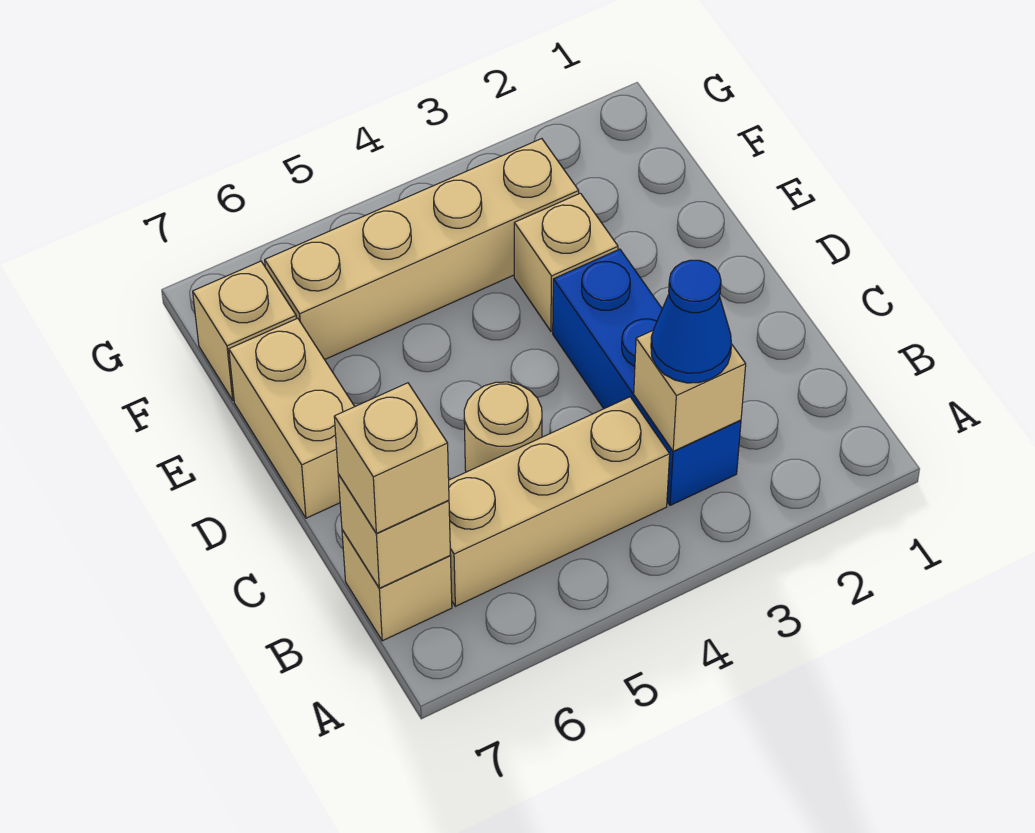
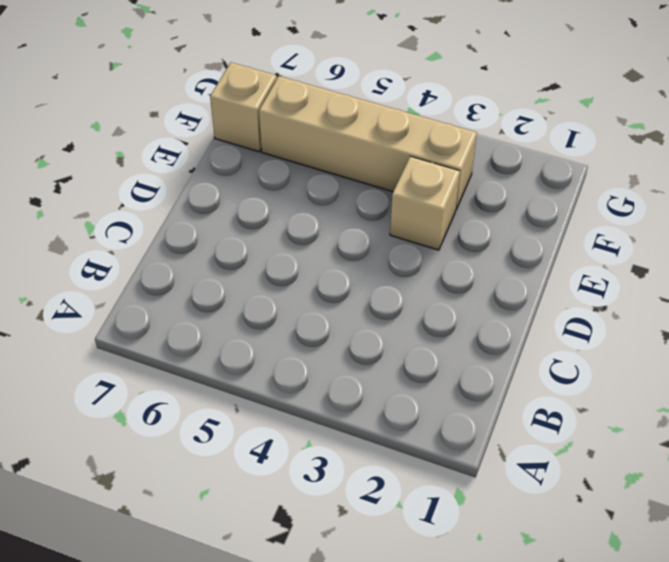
none -> blue 1x3 brick [553,249,741,505]
none -> tan 1x3 brick [449,397,670,606]
none -> tan 1x1 brick [342,530,452,641]

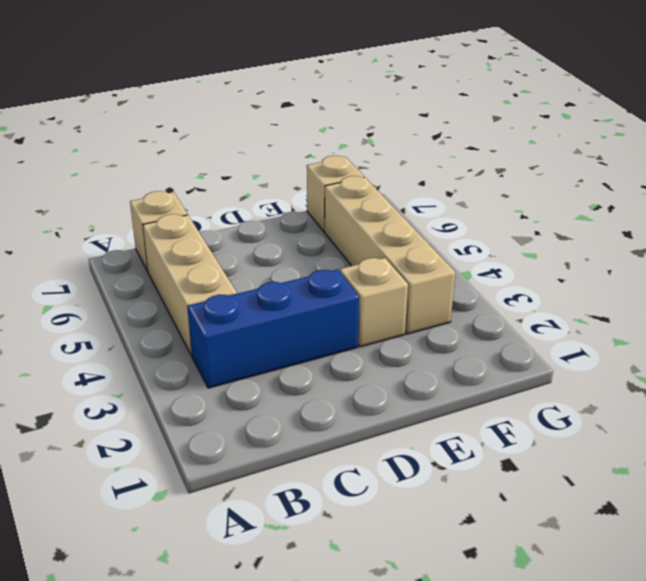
none -> tan 1x1 round brick [464,382,542,472]
none -> tan 1x2 brick [229,318,355,518]
none -> tan 1x1 brick [634,331,746,451]

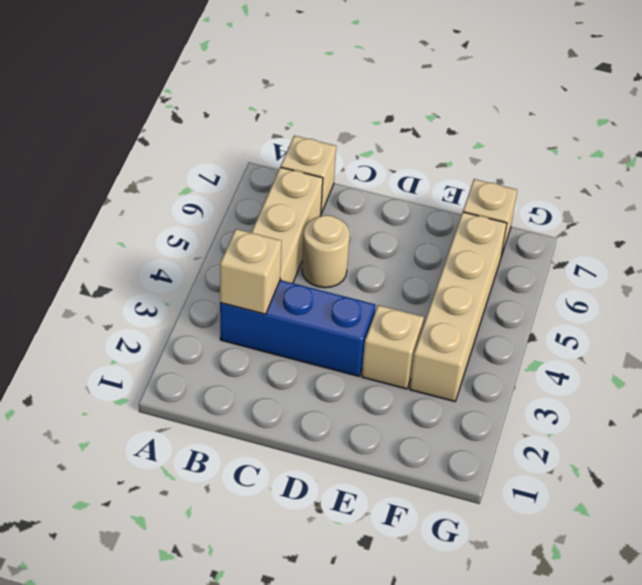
none -> tan 1x2 brick [229,318,355,518]
none -> tan 1x1 brick [338,474,450,588]
none -> blue 1x1 cone [651,260,732,383]

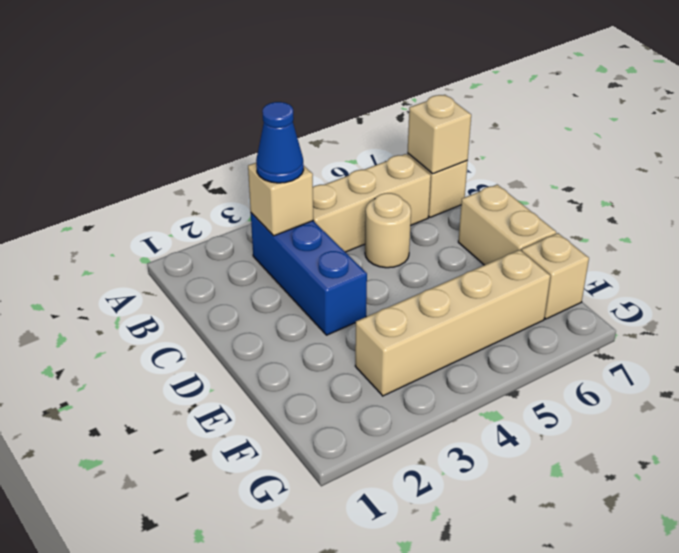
none -> tan 1x1 brick [514,193,618,331]
none -> tan 1x1 brick [334,383,449,533]

